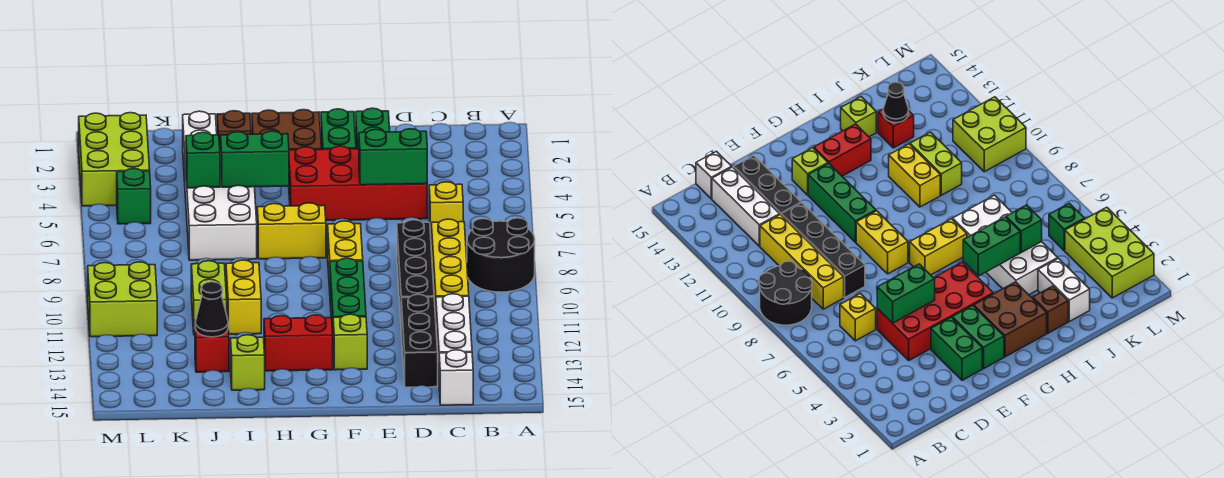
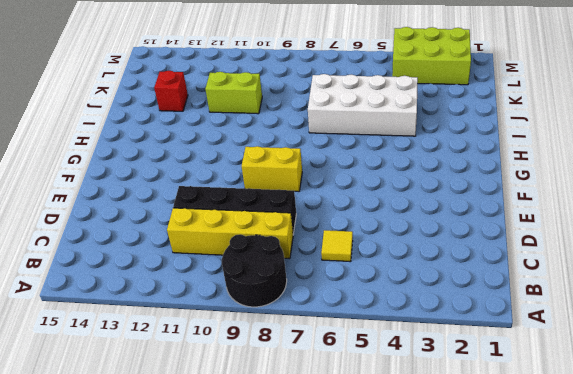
yellow 1x1 tile [321,230,353,262] -> yellow 1x1 brick [429,182,463,234]
none -> white 1x3 brick [436,294,472,375]
none -> white 1x1 brick [439,350,473,405]
none -> red 2x4 brick [289,146,427,220]
none -> black 1x3 brick [401,294,438,387]

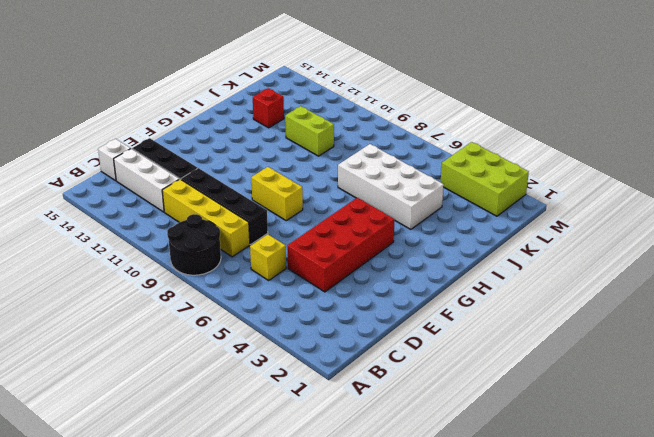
none -> green 1x2 brick [356,108,390,149]
none -> green 1x2 brick [321,109,356,149]
none -> green 1x3 brick [330,258,366,333]
none -> lime 1x1 brick [333,314,367,370]

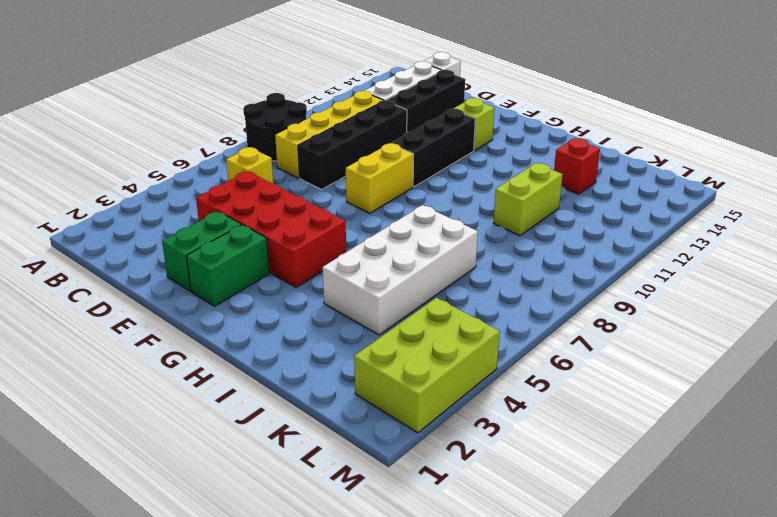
black 1x3 brick [391,109,475,187] -> green 1x3 brick [330,258,366,333]
none -> brown 2x2 brick [252,110,321,150]
none -> yellow 1x2 brick [257,203,326,259]
none -> red 1x2 brick [264,315,333,371]
none -> brown 1x1 brick [217,111,251,146]

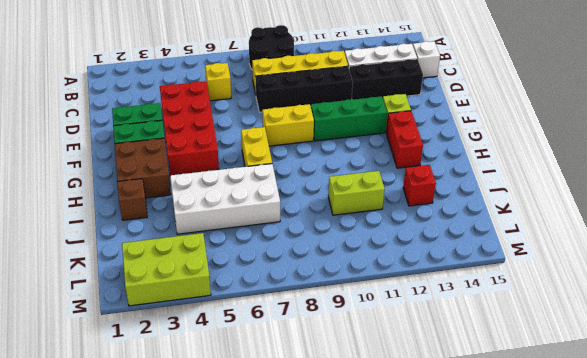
none -> yellow 1x2 brick [226,260,261,334]
none -> lime 1x1 brick [231,335,265,390]
none -> white 1x2 brick [183,111,217,182]
none -> green 1x1 brick [117,169,151,224]

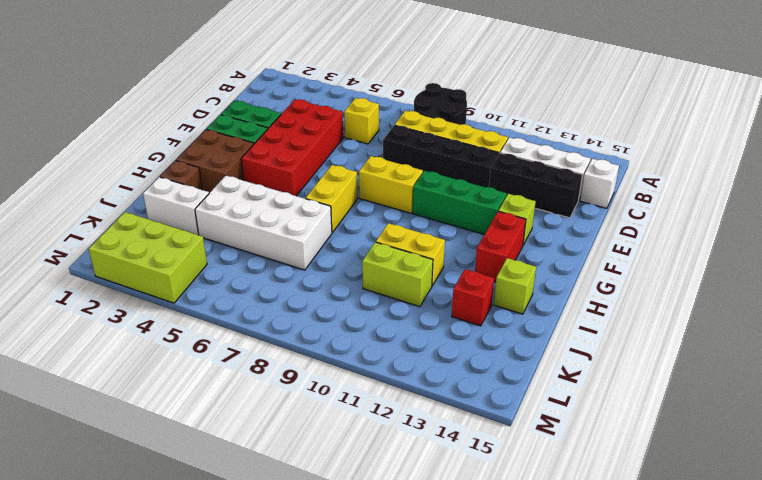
none -> green 1x1 brick [117,169,151,224]
none -> lime 2x2 brick [88,262,157,337]
none -> green 1x2 brick [359,129,427,185]
none -> green 1x2 brick [220,131,289,187]

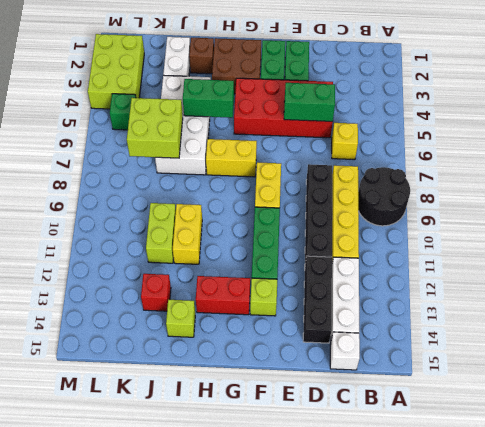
lime 2x2 brick [127,98,183,158] -> lime 2x2 brick moved to [88,262,157,337]
none -> green 1x1 brick [186,132,220,188]
none -> black 1x1 cone [195,282,228,337]

